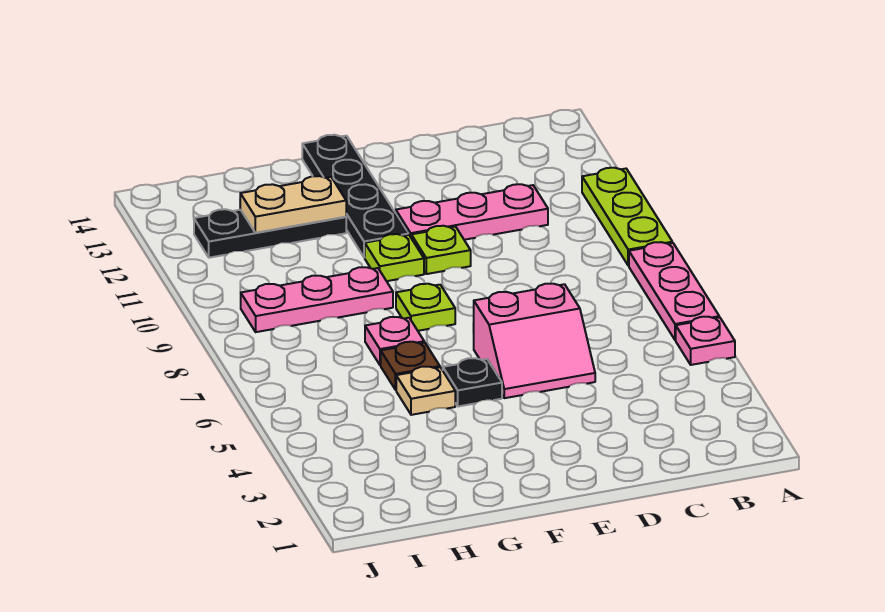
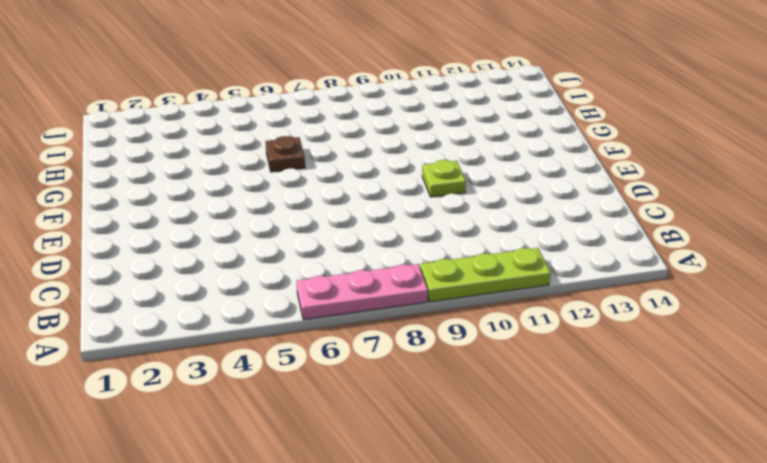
none -> pink 1x1 plate [676,317,735,365]
none -> pink 1x3 plate [396,184,548,240]
none -> pink 2x2 slope [473,284,595,398]

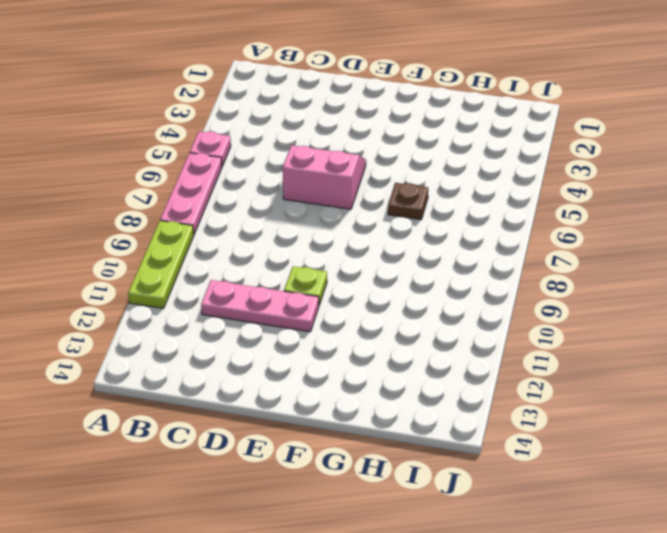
none -> black 1x1 plate [443,358,502,406]
none -> lime 1x1 plate [396,284,455,331]
none -> lime 1x1 plate [365,234,424,281]

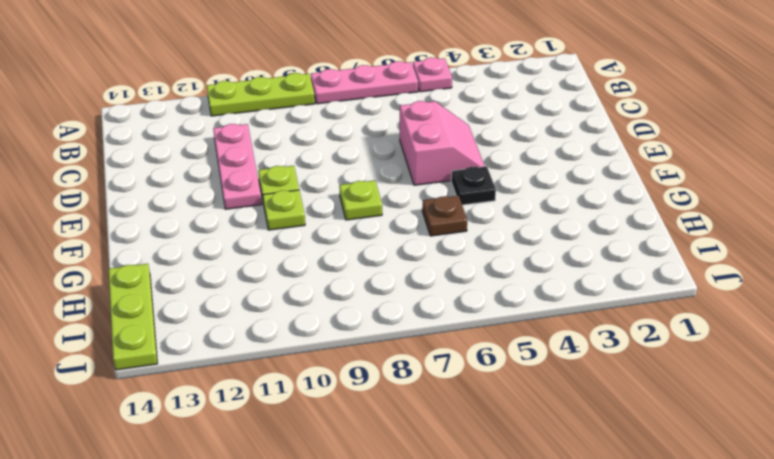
lime 1x3 plate [109,264,158,370] -> none
none -> black 1x4 plate [302,135,408,258]
none -> tan 1x1 plate [396,367,455,415]
none -> pink 1x1 plate [365,317,424,365]

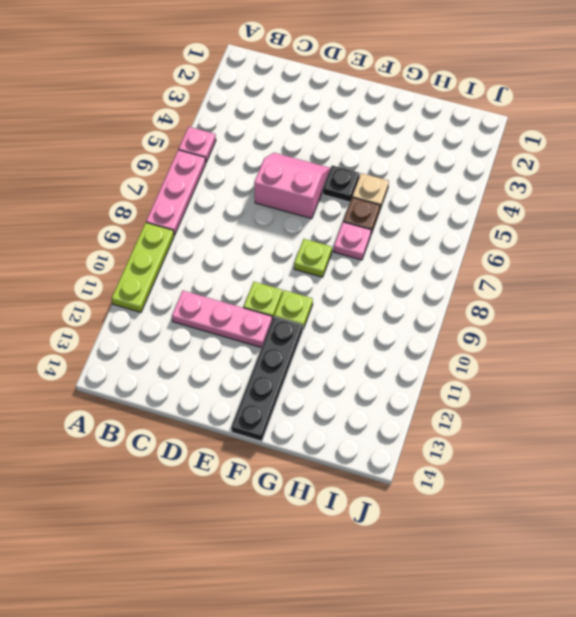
none -> pink 1x3 plate [241,267,393,332]
none -> black 1x3 plate [194,209,346,258]
none -> tan 1x2 plate [240,176,346,233]

